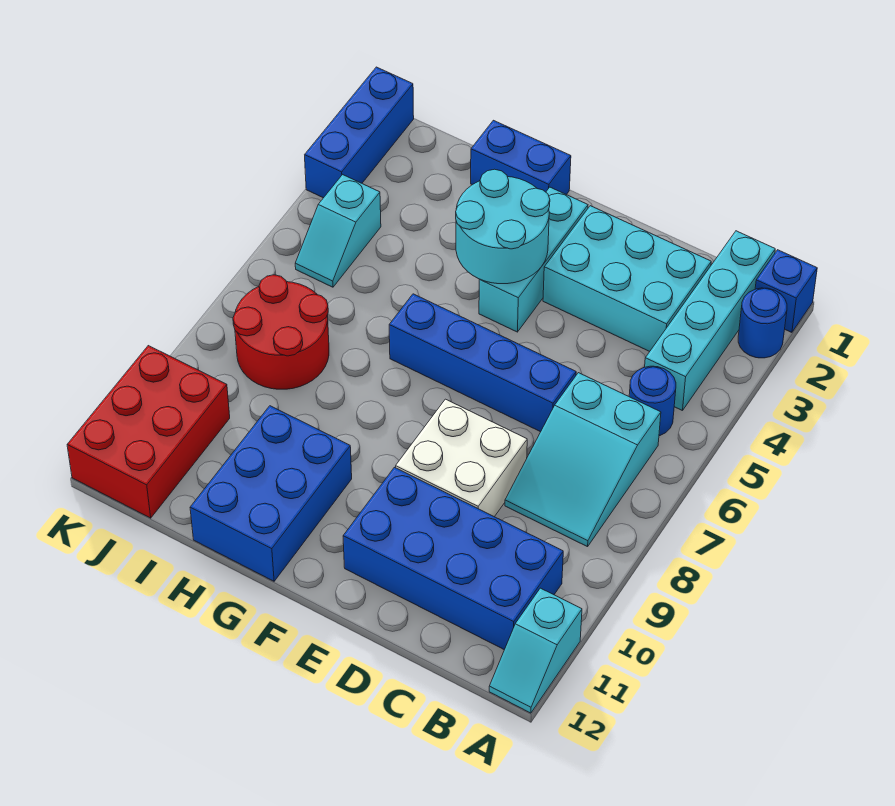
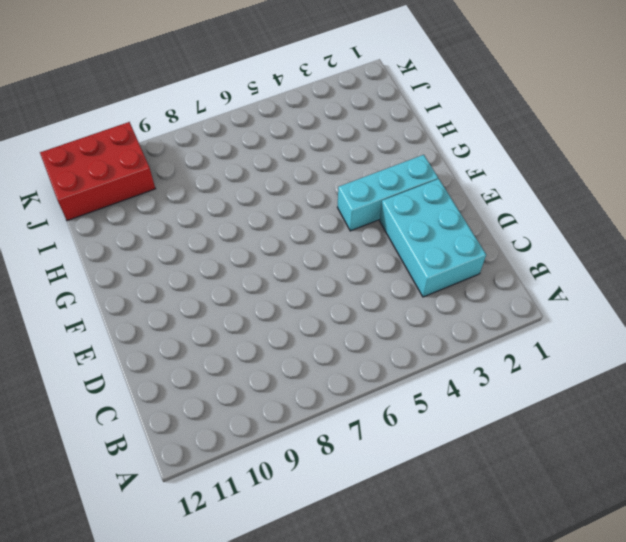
none -> blue 1x1 brick [755,250,817,332]
none -> blue 1x1 round brick [738,288,787,358]
none -> cyan 1x2 slope [489,588,582,713]

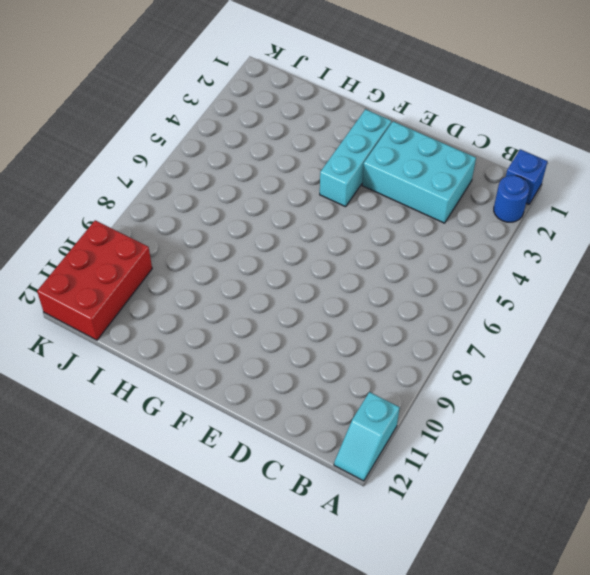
none -> cyan 1x4 brick [645,231,775,411]
none -> blue 1x1 round brick [629,366,676,436]
none -> cyan 2x3 slope [505,373,661,547]

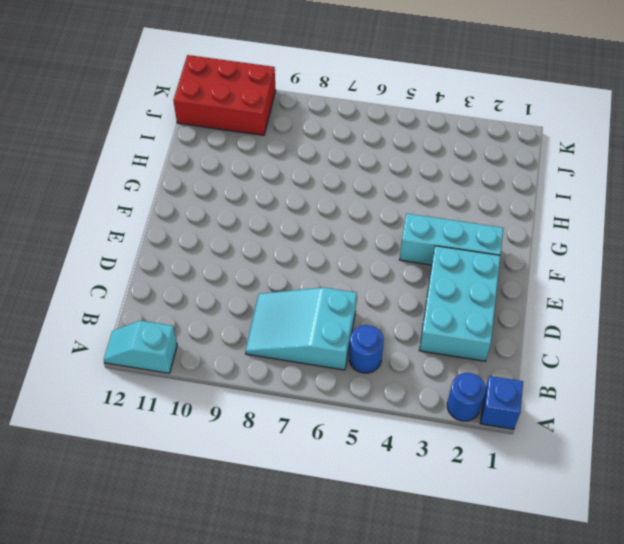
none -> cyan 1x4 brick [645,231,775,411]
none -> blue 2x4 brick [343,467,563,650]
none -> blue 1x4 brick [389,294,576,432]

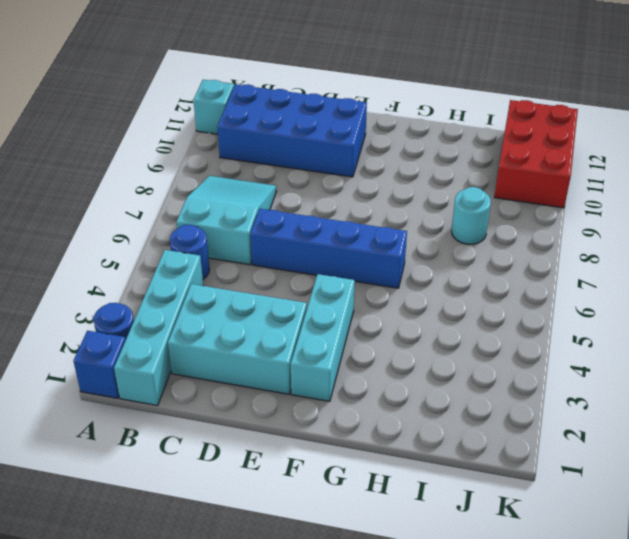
cyan 1x1 round brick [452,187,491,244] -> red 2x2 round brick [233,275,329,389]
none -> white 2x2 brick [396,399,527,517]
none -> blue 1x2 brick [471,120,571,195]
none -> blue 2x3 brick [190,406,352,581]

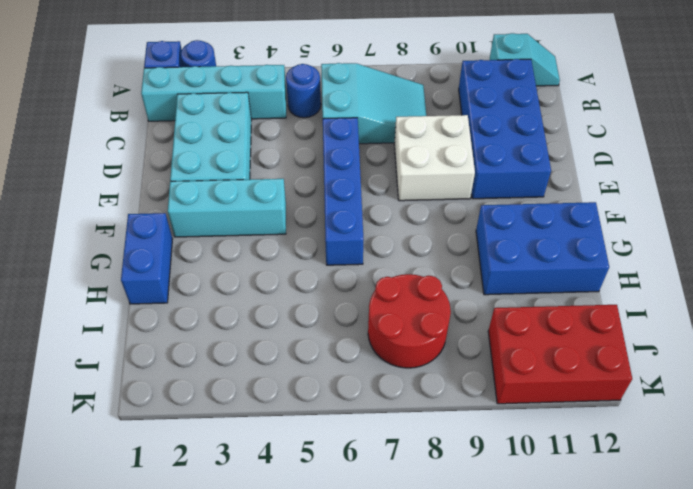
none -> cyan 1x2 slope [295,175,381,287]
none -> blue 1x3 brick [305,67,414,198]
none -> cyan 2x2 round brick [456,169,550,284]

